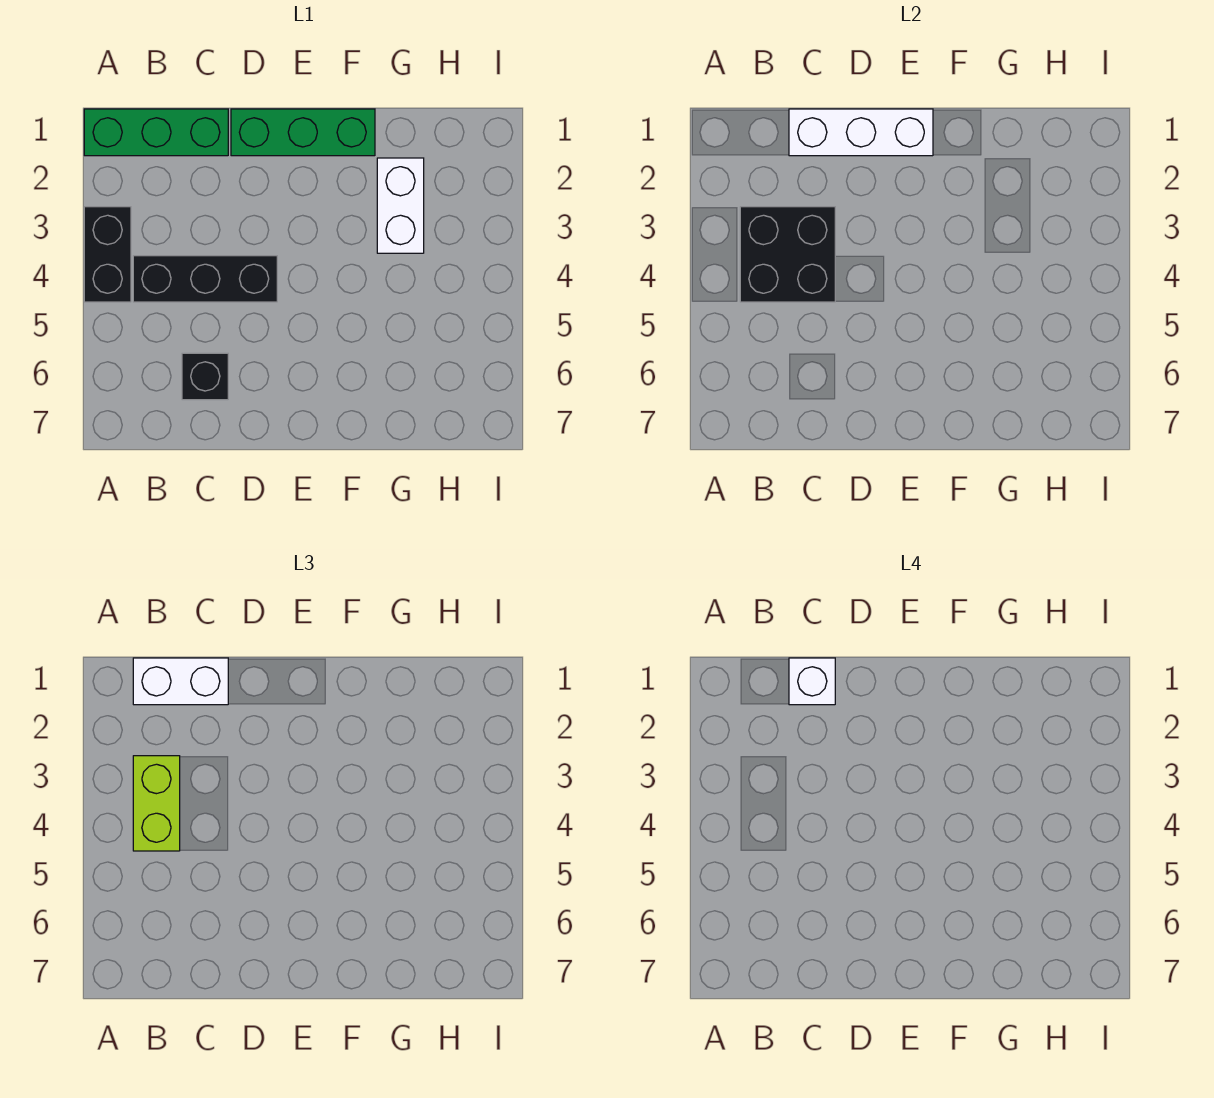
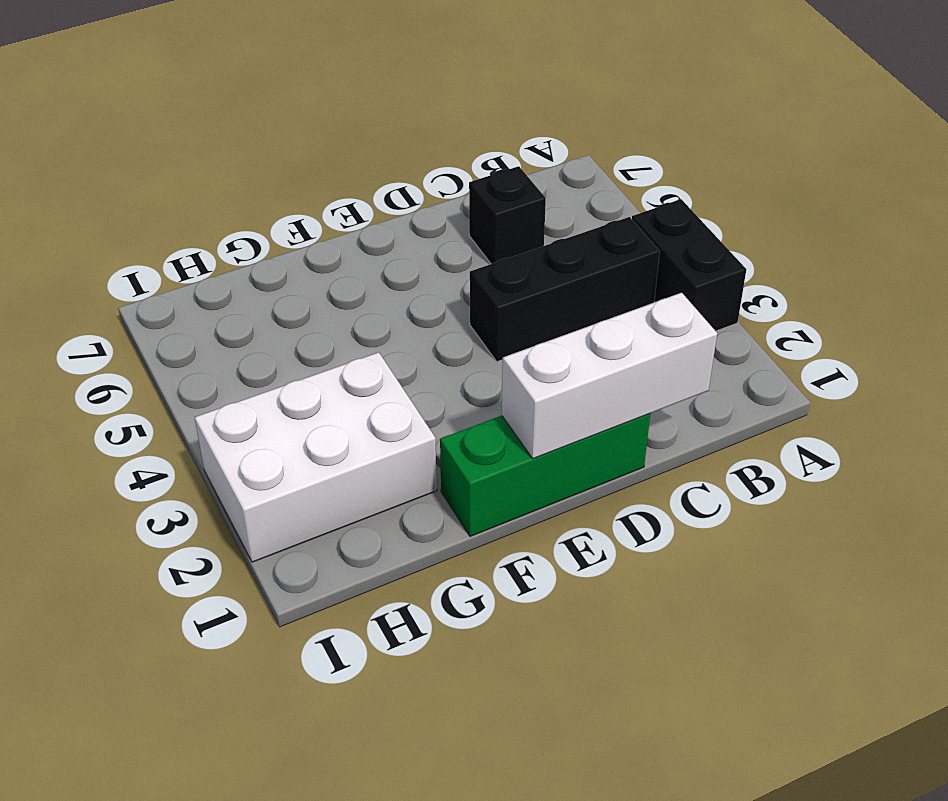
white 2x3 brick [194,352,437,562] -> white 1x2 brick [377,158,424,253]
none -> green 1x3 brick [84,109,228,156]
none -> black 2x2 brick [740,207,835,302]

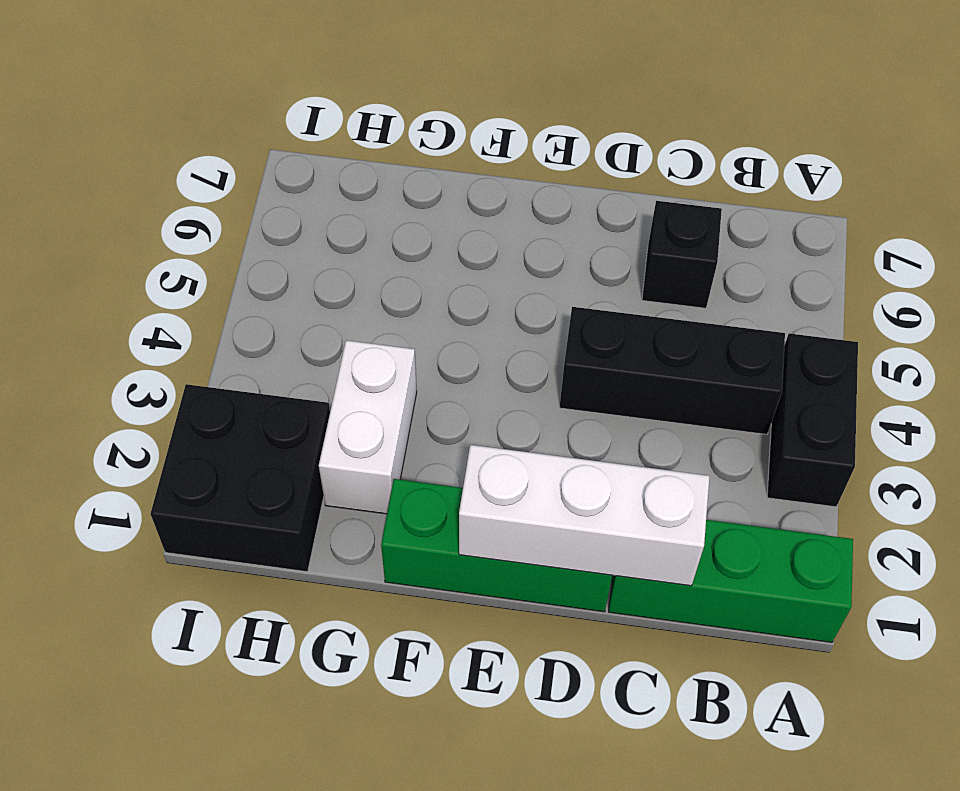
black 2x2 brick [150,384,330,572] -> black 2x2 brick moved to [740,207,835,302]
none -> white 1x2 brick [133,658,228,705]
none -> lime 1x2 brick [133,756,180,851]

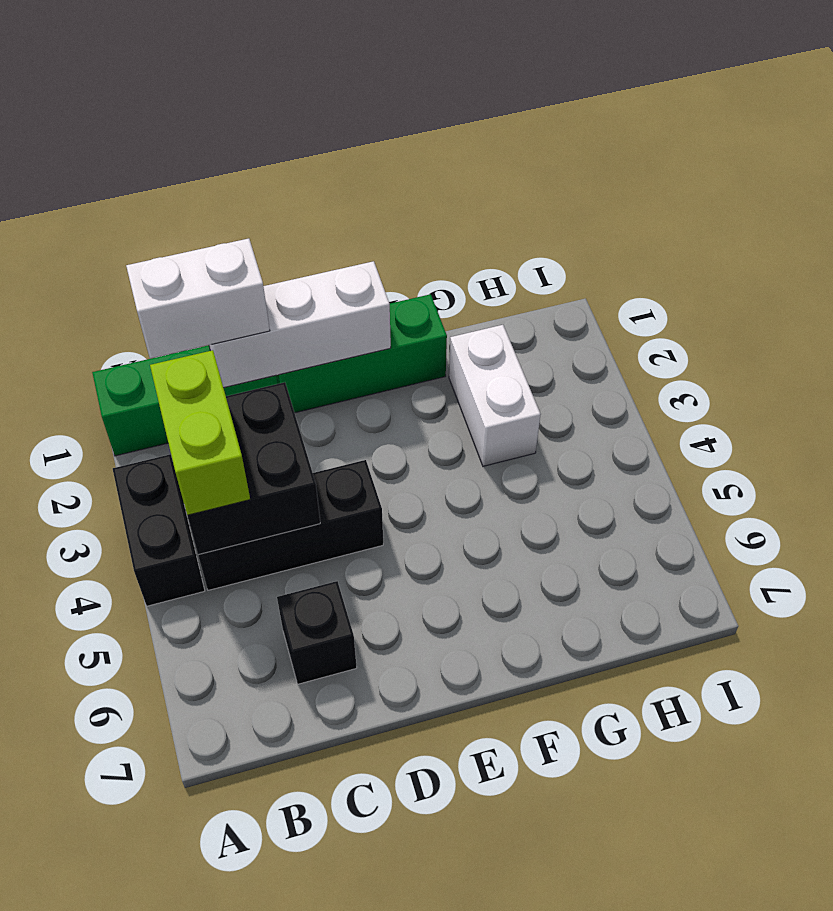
none -> white 1x1 brick [789,658,835,705]

